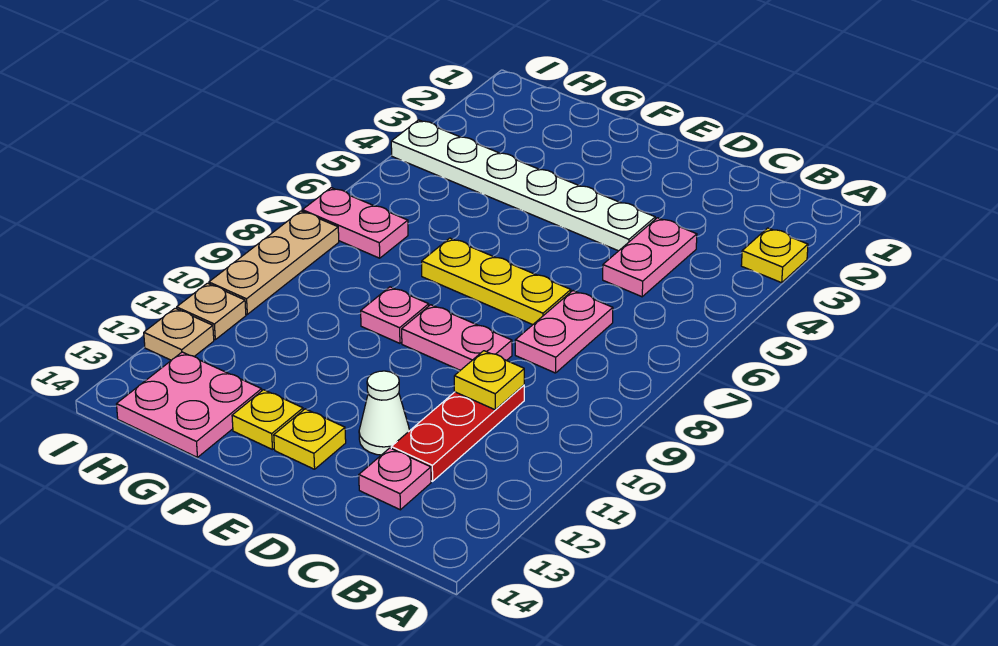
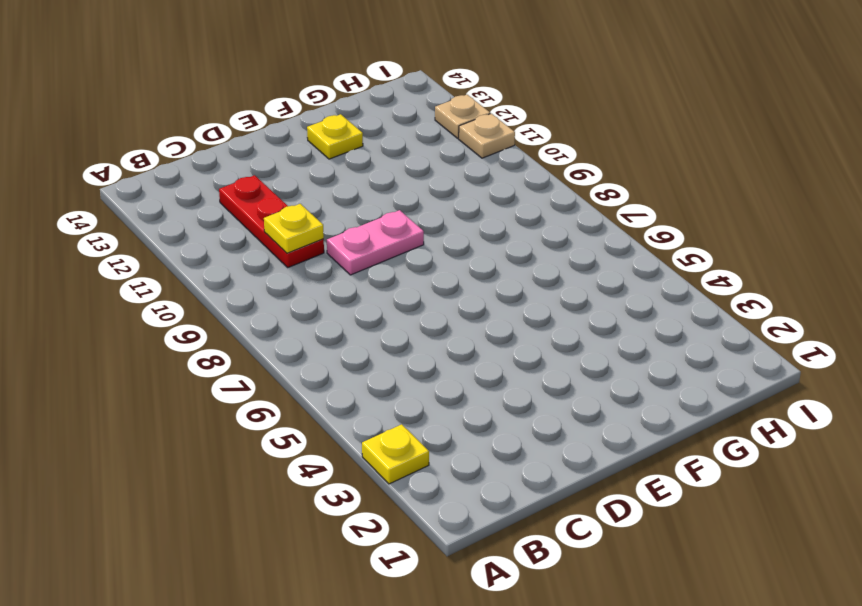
none -> pink 1x2 plate [603,218,697,297]
none -> pink 1x2 plate [515,291,613,373]
none -> pink 1x1 plate [359,448,431,510]

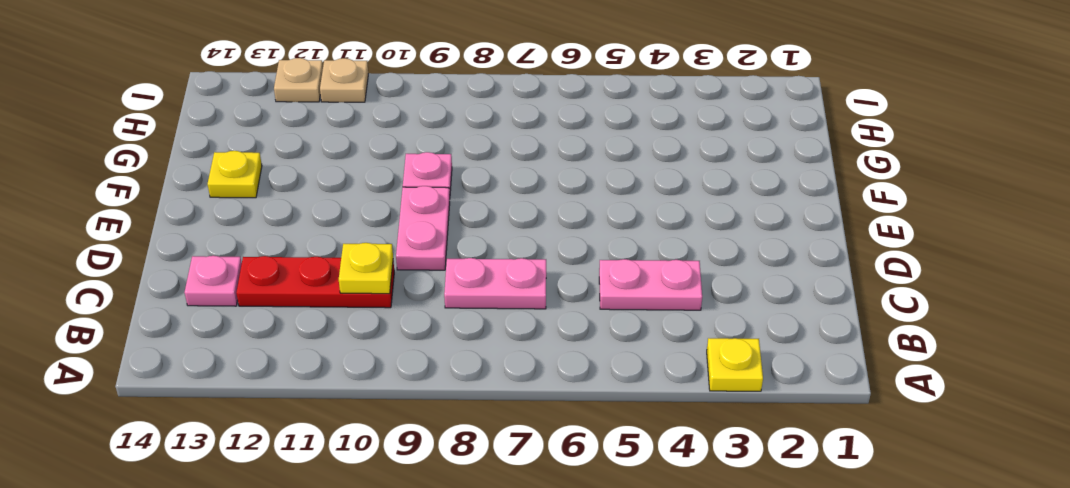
none -> white 1x6 plate [391,120,655,251]
none -> yellow 1x3 plate [422,238,571,325]
none -> white 1x1 cone [359,371,410,455]

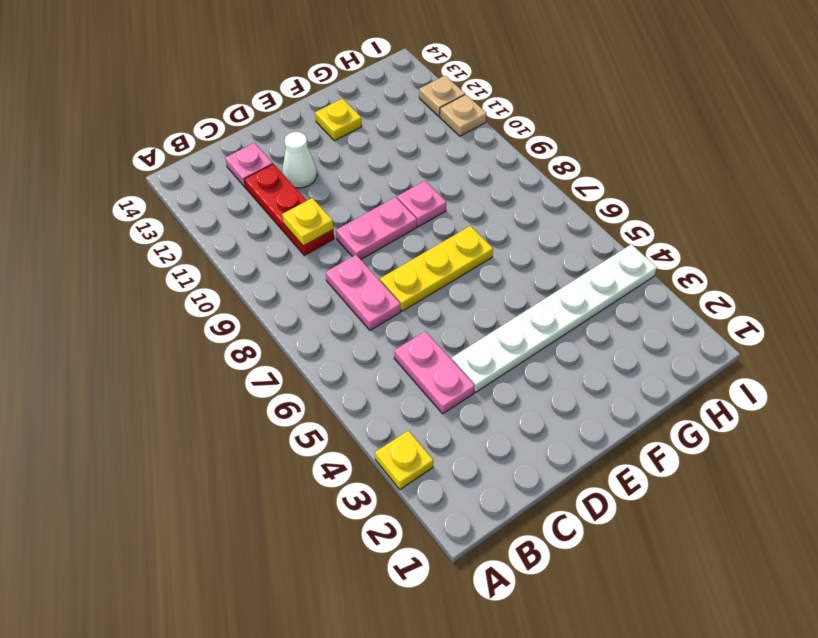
none -> yellow 1x1 plate [274,409,346,469]
none -> pink 2x2 plate [117,352,262,457]
none -> pink 1x2 plate [302,188,408,258]

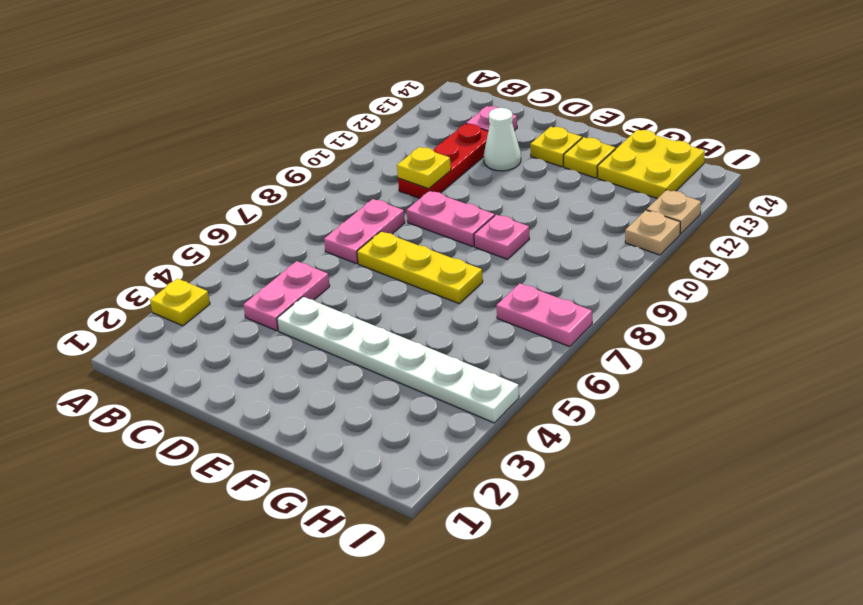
yellow 2x2 plate [597,130,705,199] -> pink 2x2 plate [117,352,262,457]
none -> tan 1x3 plate [209,211,339,314]

